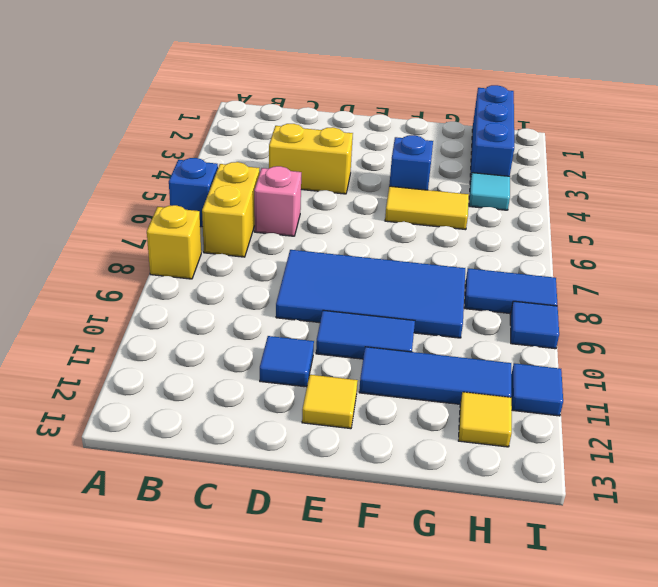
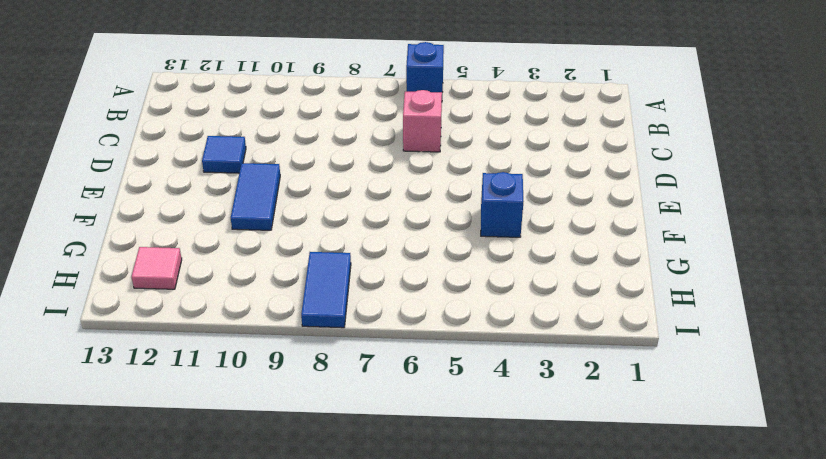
pink 1x1 tile [132,247,182,289] -> yellow 1x1 tile [458,392,512,447]
none -> yellow 1x1 brick [147,205,201,279]
none -> yellow 1x2 brick [202,162,260,257]
none -> yellow 1x2 brick [269,124,353,194]

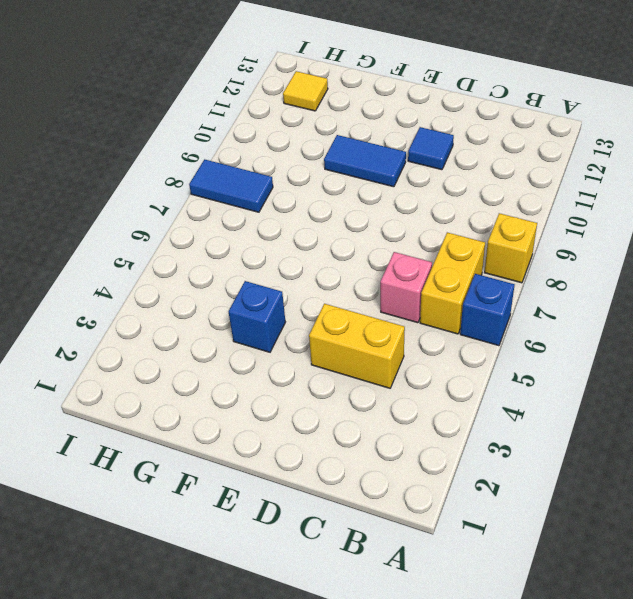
none -> blue 2x4 tile [276,250,465,338]
none -> yellow 1x1 tile [302,375,358,429]
none -> yellow 1x2 tile [385,186,469,230]

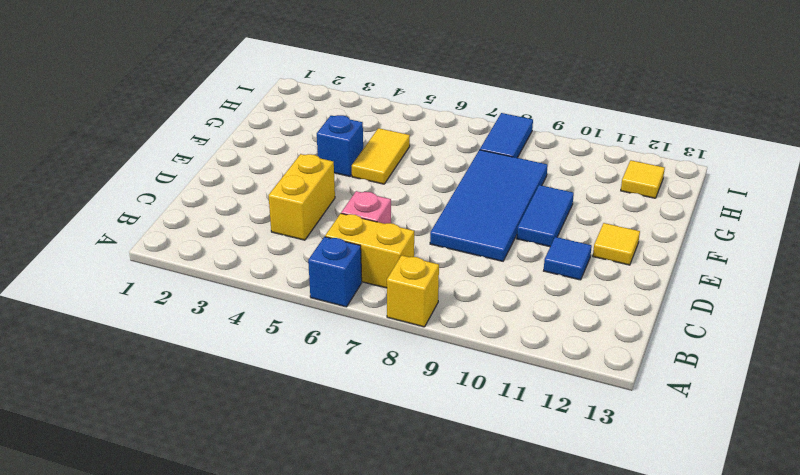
none -> blue 1x3 tile [359,347,511,404]
none -> blue 1x3 brick [470,85,514,181]
none -> cyan 1x1 tile [469,173,510,210]

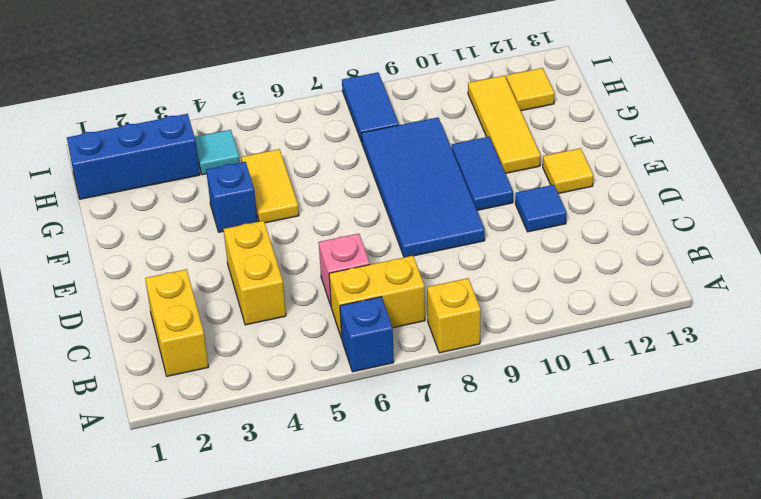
yellow 1x2 brick [145,269,208,376] -> none
yellow 1x3 tile [468,76,541,173] -> blue 1x3 tile [359,347,511,404]
none -> blue 1x1 tile [510,301,559,349]
none -> blue 1x1 tile [511,363,563,416]

